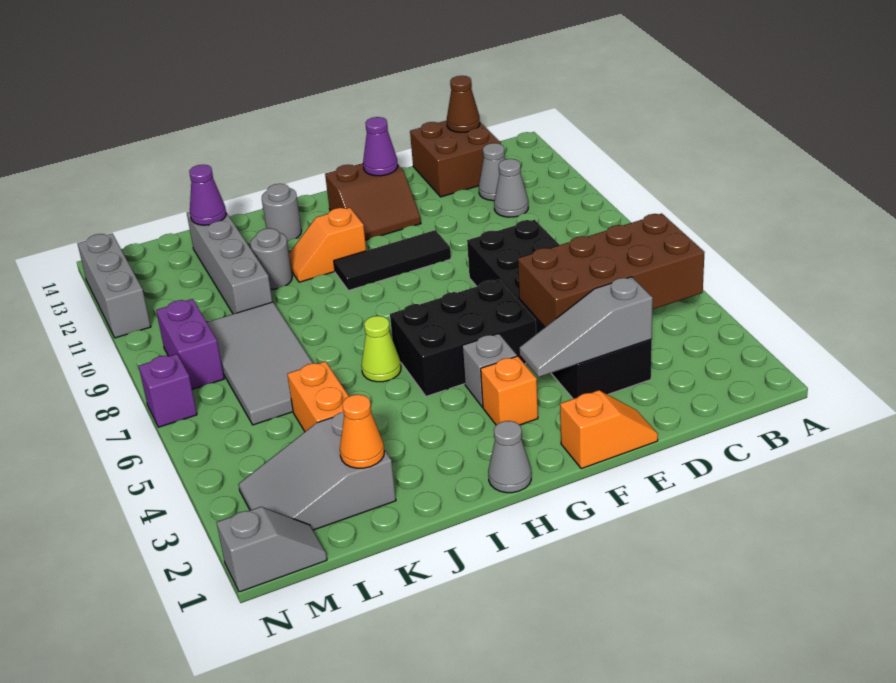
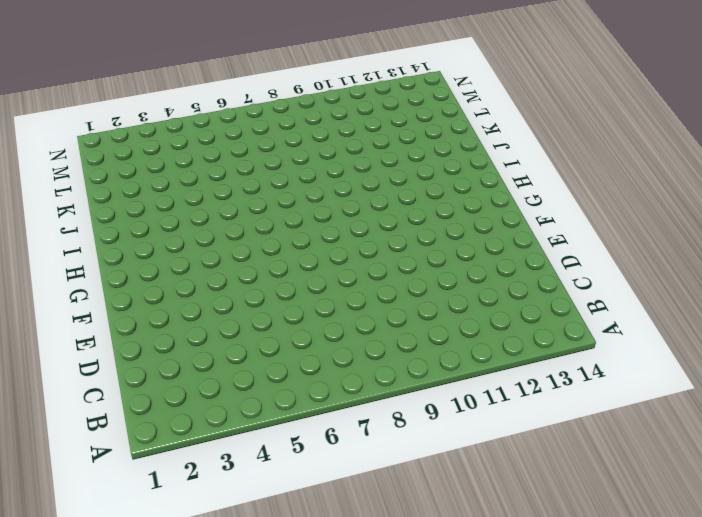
none -> grey 1x1 cone [494,159,528,217]
none -> grey 1x1 cone [479,143,505,201]
none -> brown 2x2 brick [410,121,501,197]

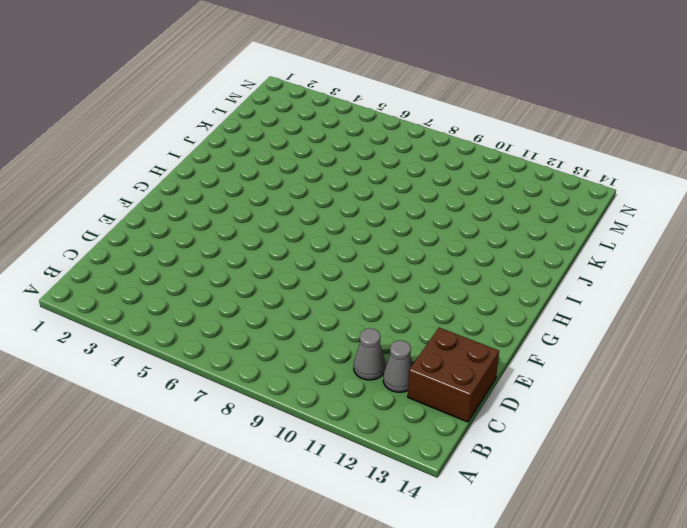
none -> black 2x6 brick [467,220,652,399]
none -> orange 1x2 slope [560,390,658,469]
none -> black 2x3 brick [390,279,536,396]

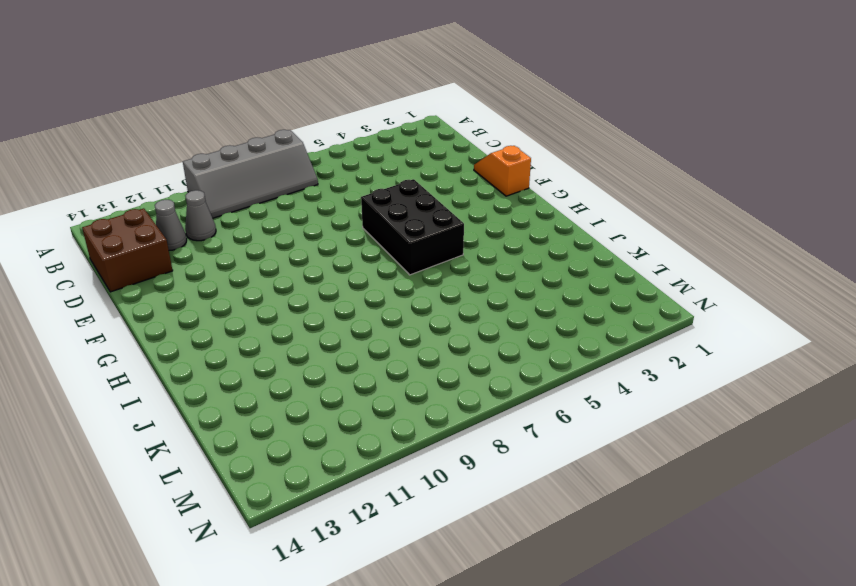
grey 2x4 slope [183,130,318,218] -> none
none -> black 2x6 brick [467,220,652,399]
none -> black 1x3 tile [334,230,451,291]
none -> brown 2x2 slope [325,163,421,240]

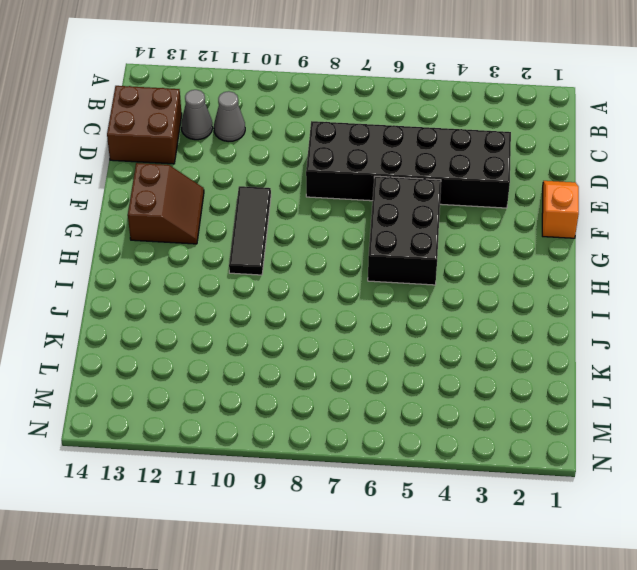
none -> orange 1x1 brick [481,356,538,425]
none -> grey 1x1 brick [462,334,517,407]
none -> grey 1x1 cone [488,421,531,493]

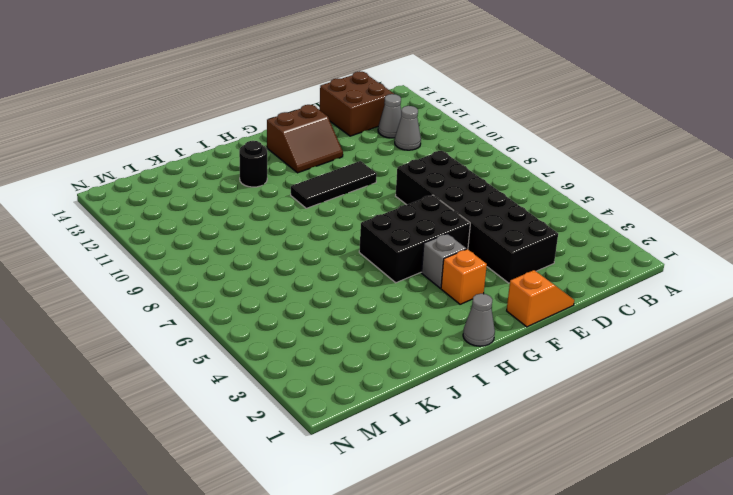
black 1x1 round brick [239,141,267,187] -> none
none -> orange 1x2 slope [289,208,366,282]
none -> lime 1x1 cone [361,316,401,382]
none -> grey 1x1 round brick [262,184,302,241]

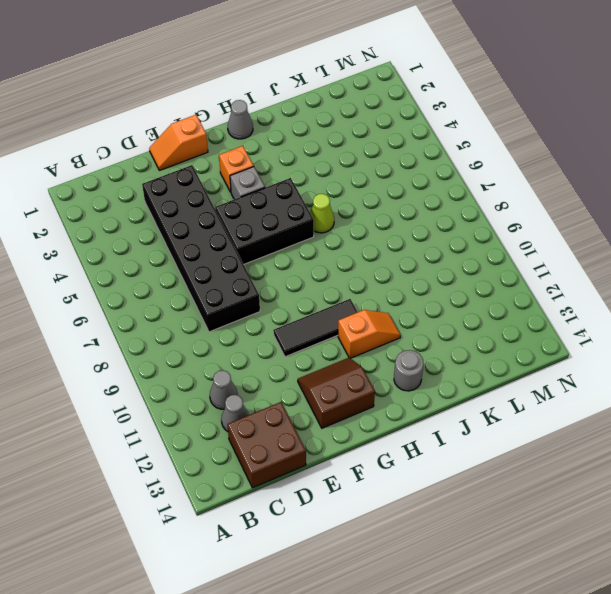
none -> grey 1x1 round brick [250,228,292,289]
none -> grey 2x3 slope [239,412,396,530]
none -> orange 1x2 brick [287,361,349,431]

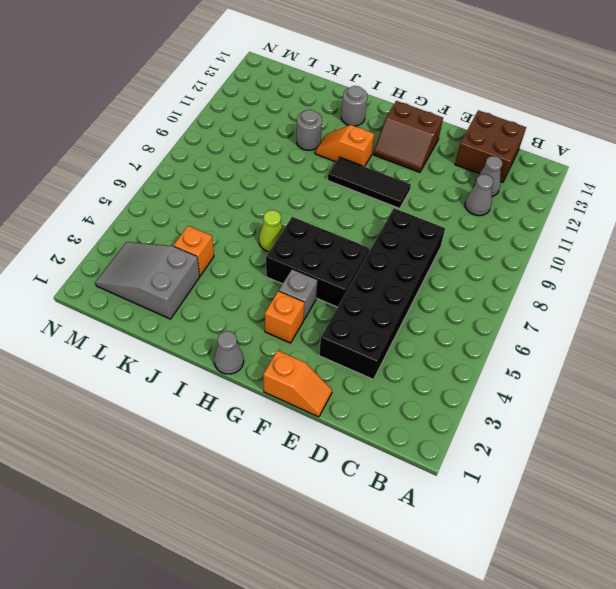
orange 1x1 brick [174,226,214,276] -> orange 1x2 brick [287,361,349,431]
none -> grey 2x4 tile [207,302,313,425]
none -> grey 1x4 brick [187,212,272,314]
none -> grey 1x2 slope [217,507,327,592]

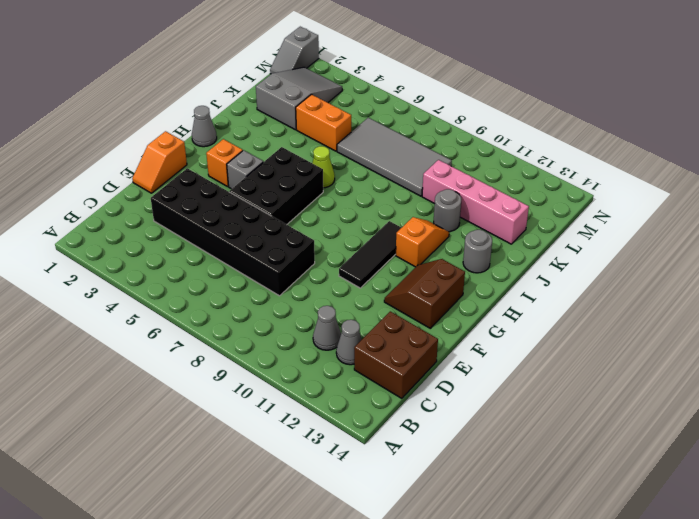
pink 1x4 brick [422,160,529,244] -> grey 1x4 brick [187,212,272,314]
none -> purple 1x2 brick [156,299,224,389]
none -> purple 1x1 brick [139,354,197,427]
none -> grey 1x3 brick [77,234,151,338]

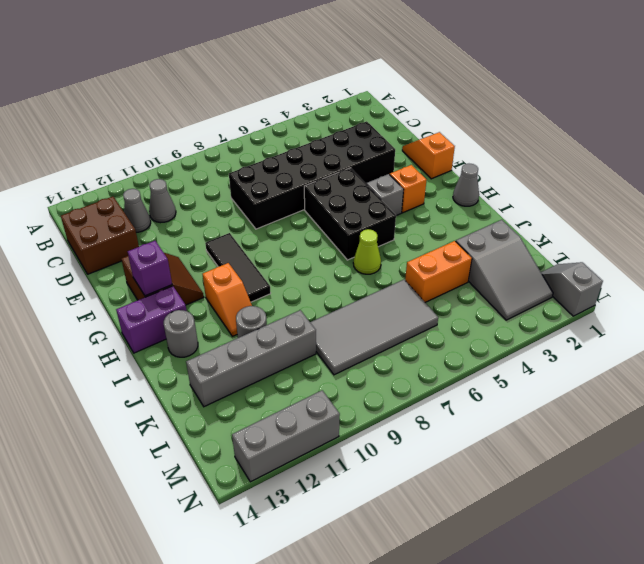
purple 1x1 brick [128,241,172,296] -> purple 1x1 brick moved to [139,354,197,427]
purple 1x2 brick [116,286,187,353] -> purple 1x2 brick moved to [156,299,224,389]
none -> brown 2x4 brick [518,214,705,327]
none -> brown 1x1 cone [447,76,480,132]
none -> grey 1x3 slope [519,277,653,377]

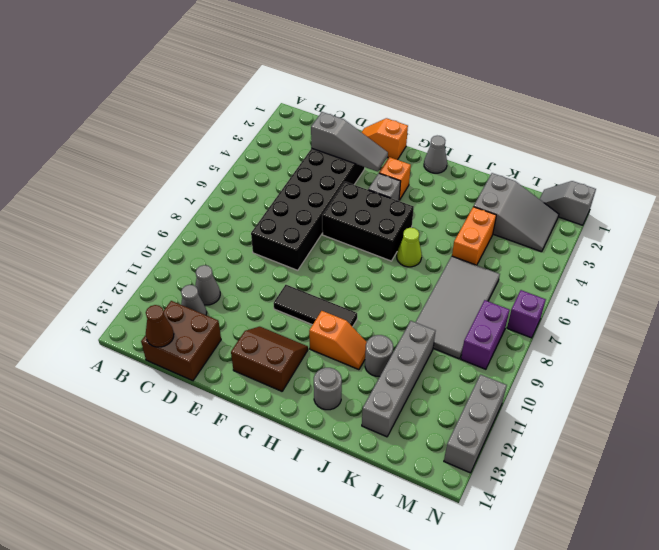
none -> brown 2x4 brick [518,214,705,327]
none -> purple 1x1 cone [363,117,398,176]
none -> orange 1x1 cone [340,394,384,468]

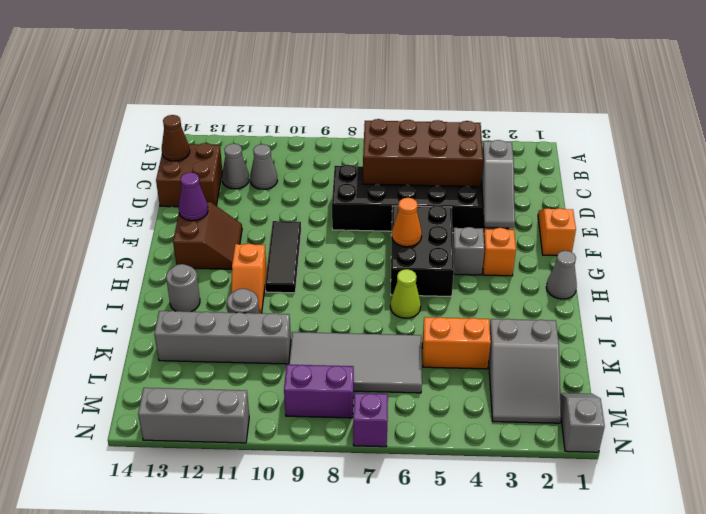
brown 2x4 brick [363,119,483,187] -> brown 2x4 brick turned to [518,214,705,327]
orange 1x1 cone [392,198,422,247] -> orange 1x1 cone moved to [340,394,384,468]
none -> purple 1x1 cone [189,165,226,225]

